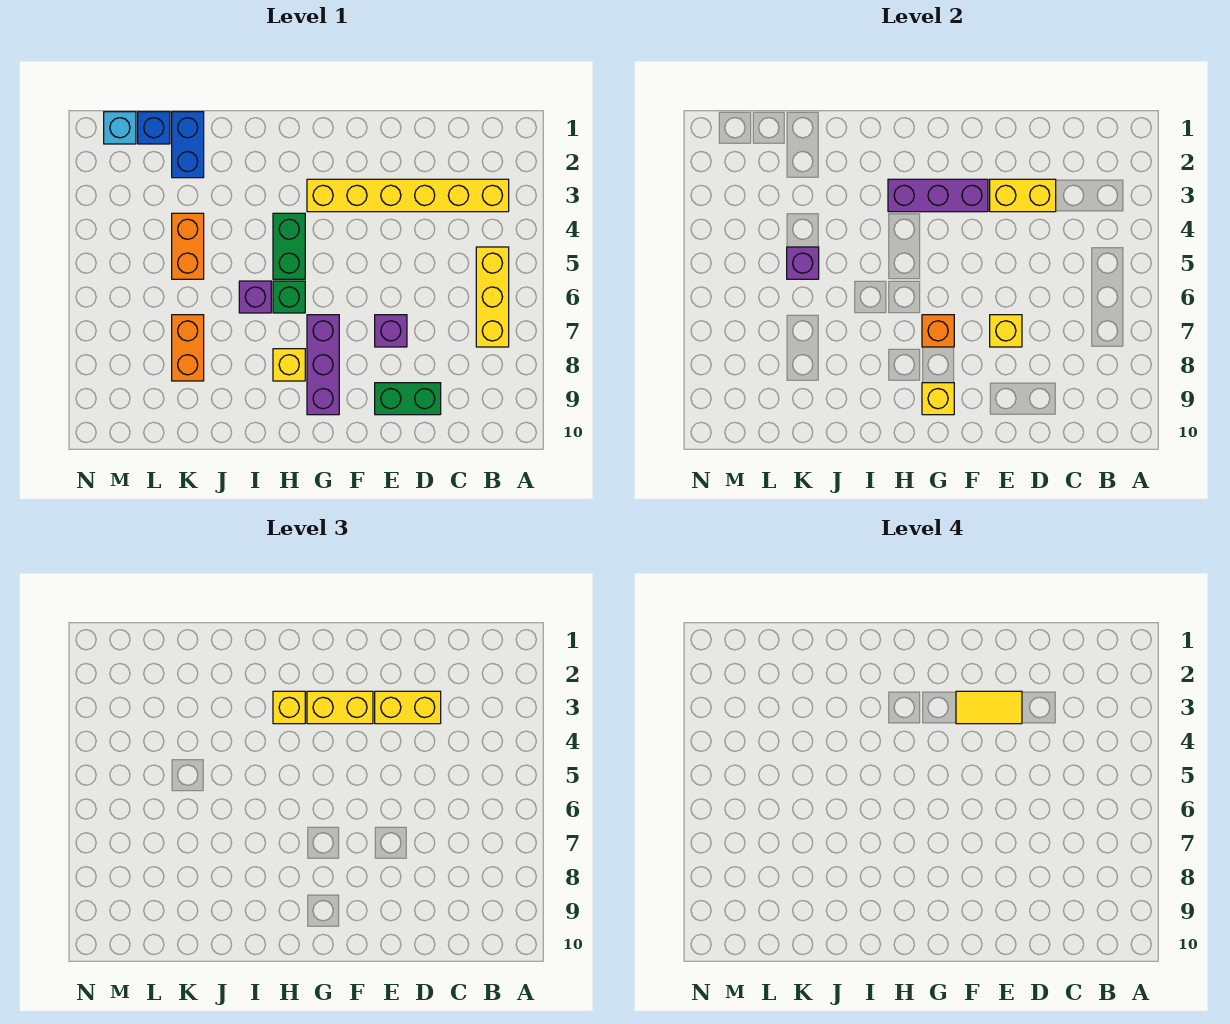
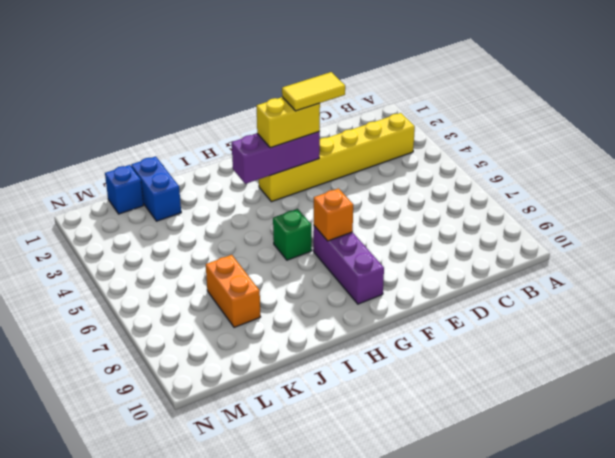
none -> yellow 1x3 brick [476,247,509,347]
none -> green 1x2 brick [375,383,441,415]
none -> purple 1x1 brick [375,315,407,347]

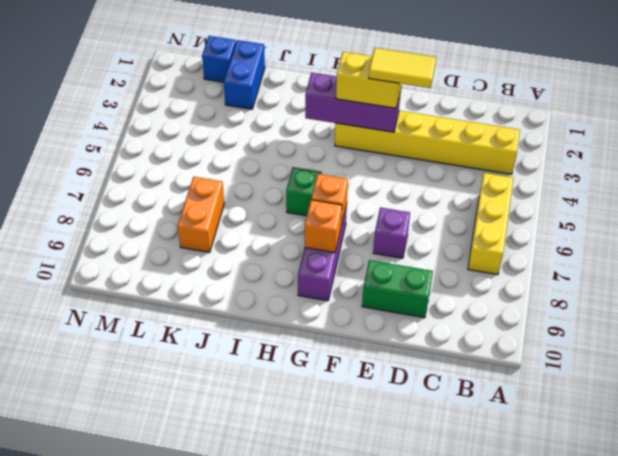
orange 1x1 brick [305,200,342,253] -> none
none -> green 1x2 brick [273,213,305,279]
none -> yellow 1x1 brick [273,349,305,381]
none -> purple 1x1 brick [239,281,271,313]

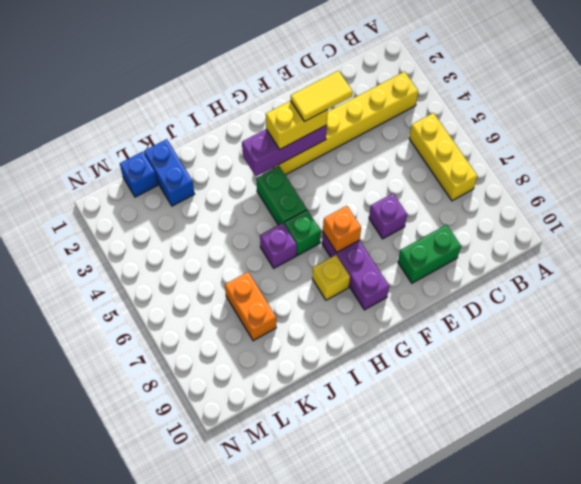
none -> orange 1x2 brick [172,213,204,279]
none -> cyan 1x1 brick [104,112,136,144]
none -> yellow 1x2 brick [990,179,1056,212]

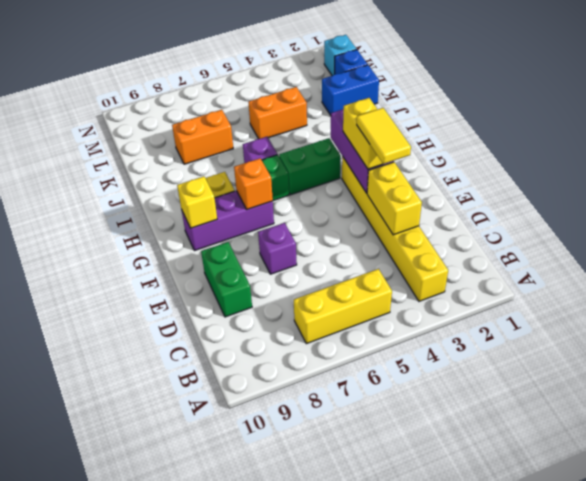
none -> yellow 1x1 brick [990,315,1022,347]
none -> purple 1x1 brick [787,247,819,279]
none -> yellow 1x2 brick [375,691,441,724]

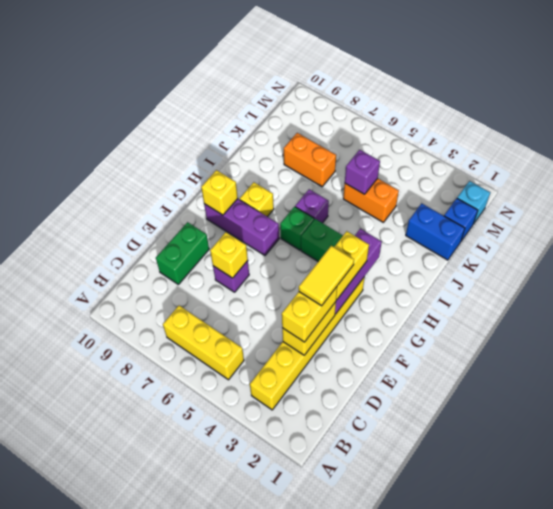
none -> orange 1x1 brick [922,315,954,347]
none -> yellow 1x1 brick [273,691,305,724]

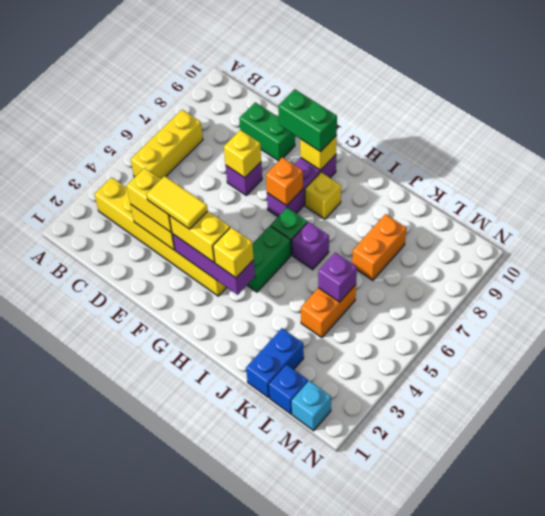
green 1x2 brick [278,89,337,152] -> none

